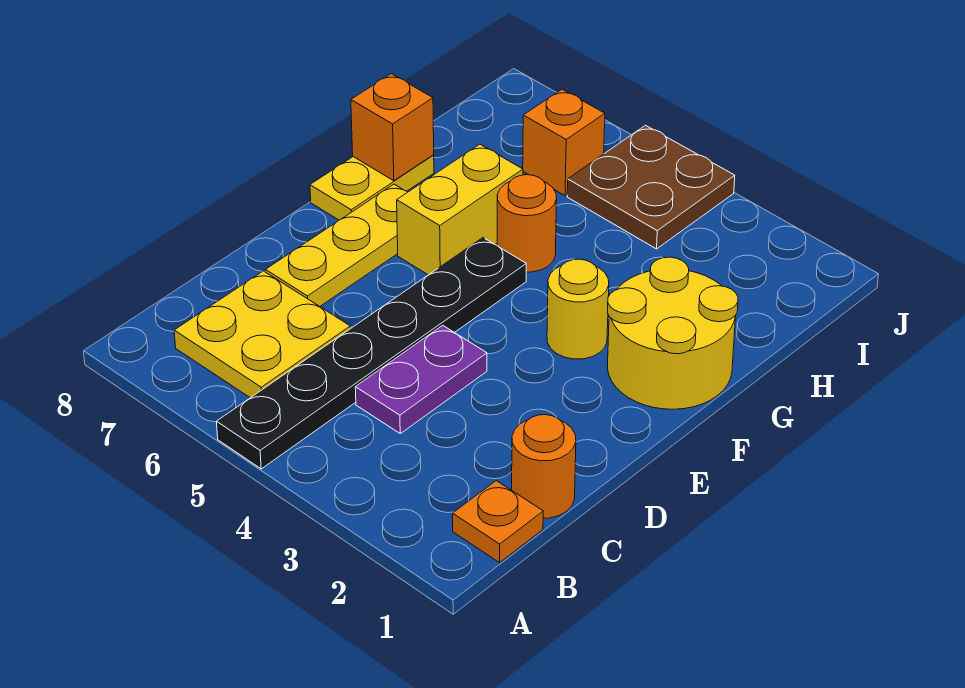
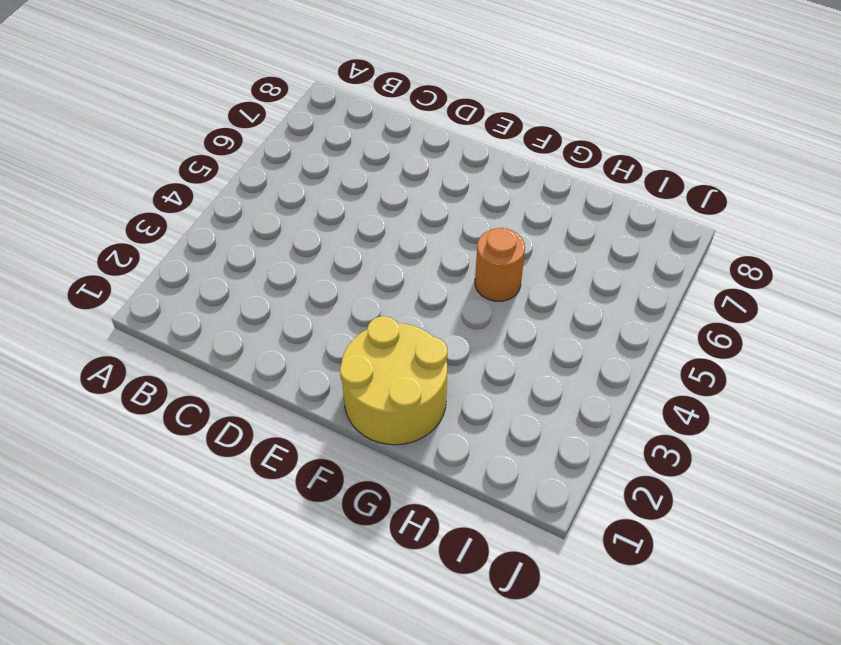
none -> black 1x6 plate [217,238,526,469]
none -> orange 1x1 plate [453,481,543,563]
none -> yellow 2x2 plate [174,271,350,398]

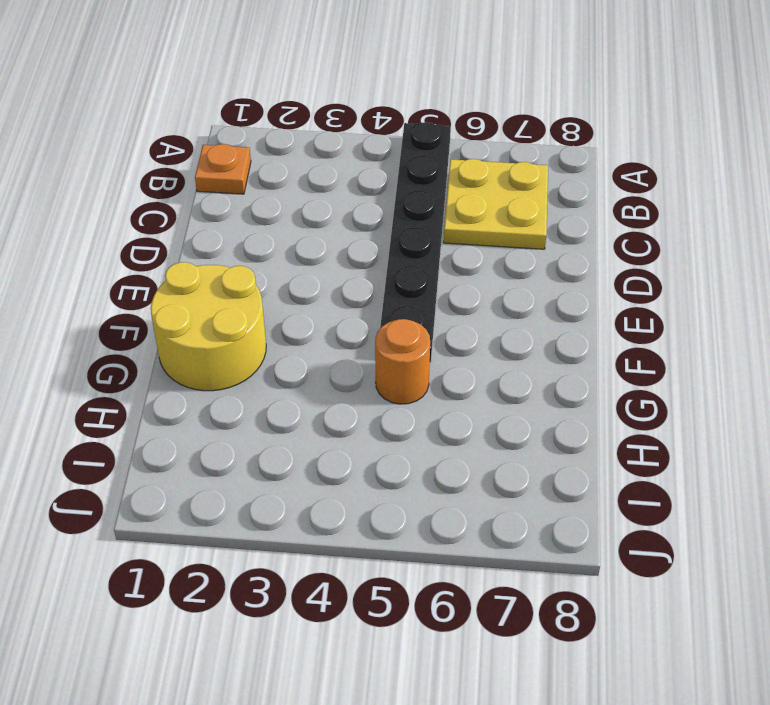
none -> orange 1x1 round brick [512,415,576,518]
none -> purple 1x2 plate [355,325,487,433]
none -> yellow 1x3 plate [266,184,407,306]

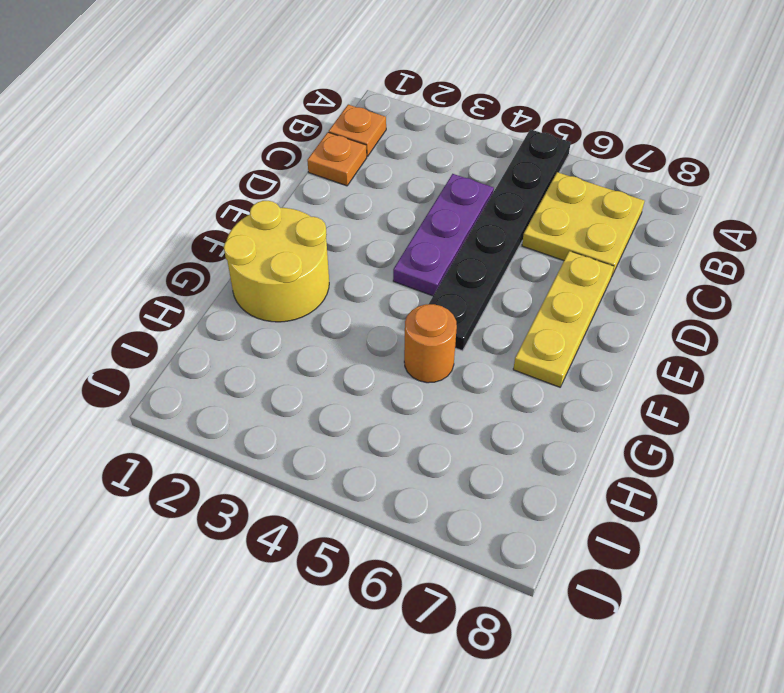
orange 1x1 plate [307,132,367,186] -> orange 1x1 round brick [512,415,576,518]
purple 1x3 plate [393,174,494,296] -> purple 1x2 plate [355,325,487,433]
none -> yellow 1x1 round brick [547,259,609,359]
none -> yellow 1x2 brick [397,144,523,275]
none -> yellow 1x2 plate [310,155,434,220]

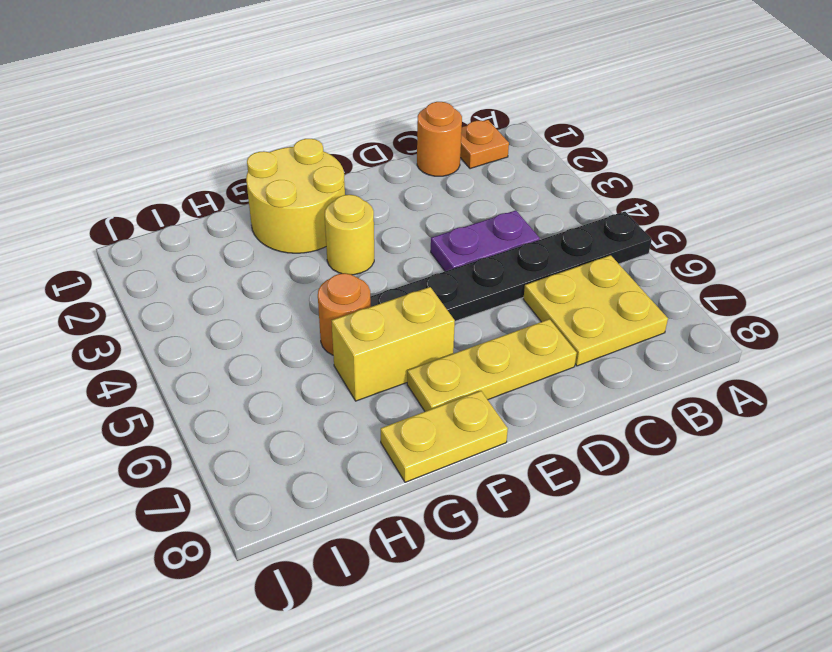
none -> brown 2x2 plate [567,125,735,249]
none -> orange 1x1 brick [523,89,605,196]
none -> orange 1x1 brick [351,74,434,181]

